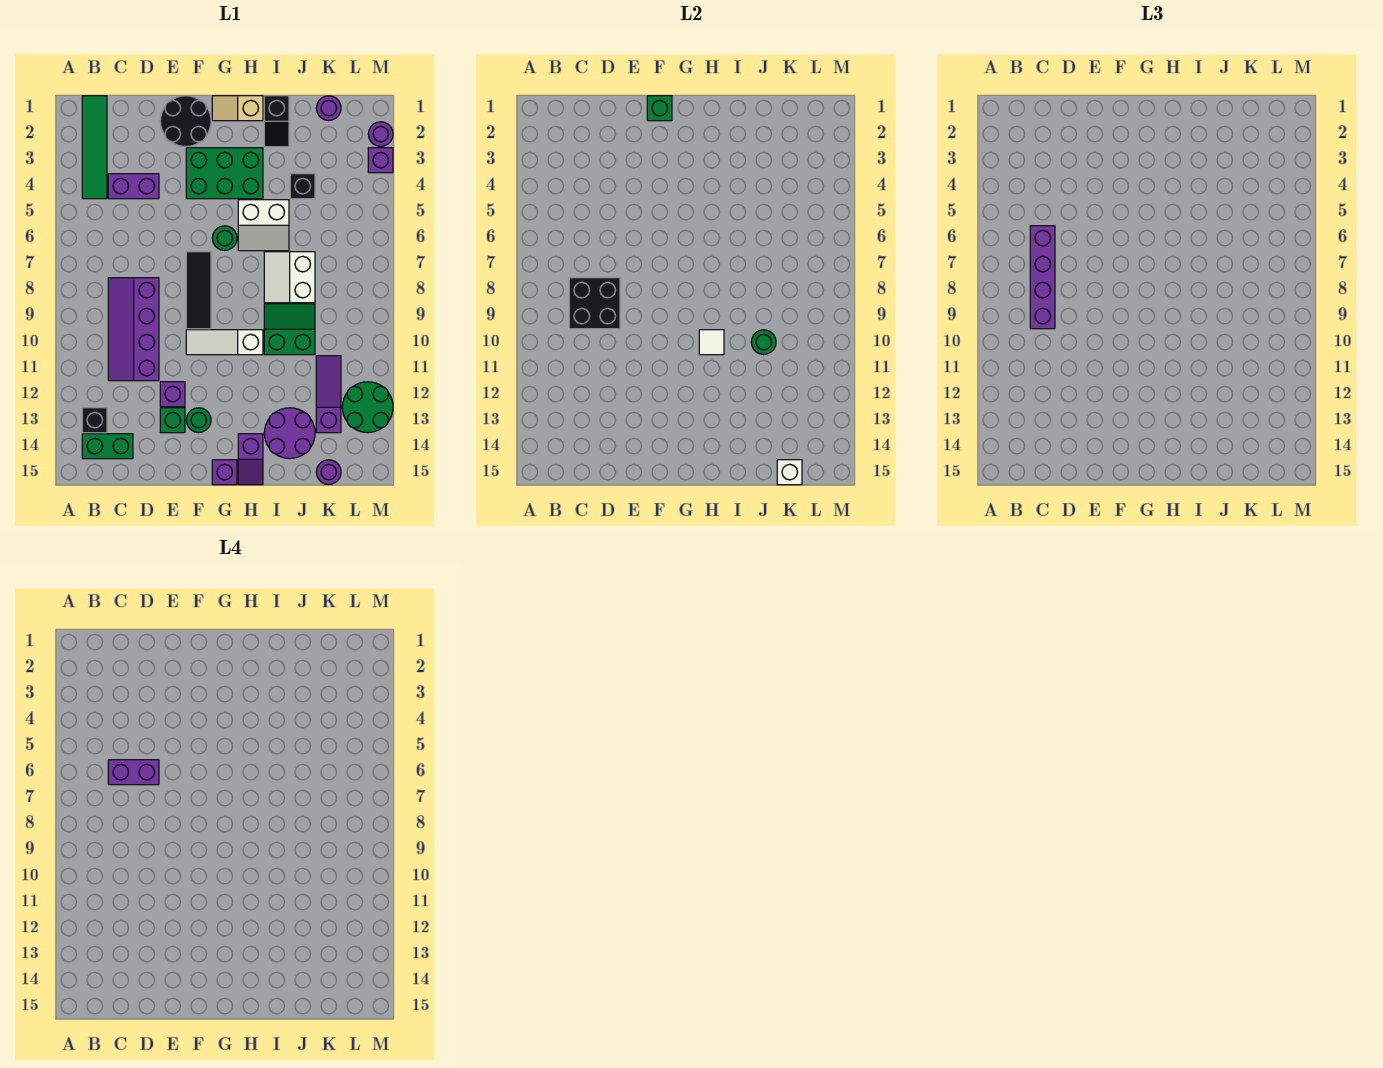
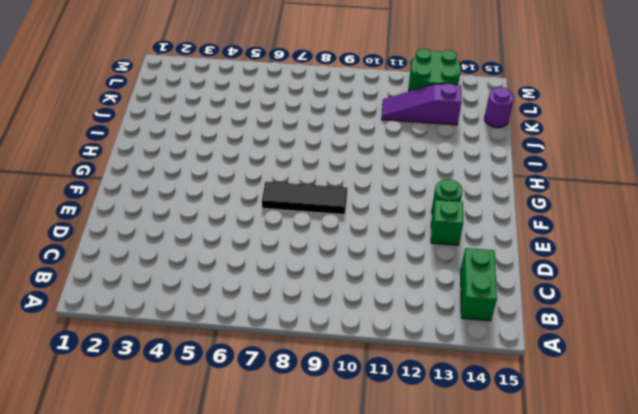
none -> green 1x4 tile [82,96,107,199]
none -> black 1x1 brick [82,408,107,433]
none -> purple 1x2 brick [108,174,159,199]
none -> purple 2x4 slope [108,278,159,381]

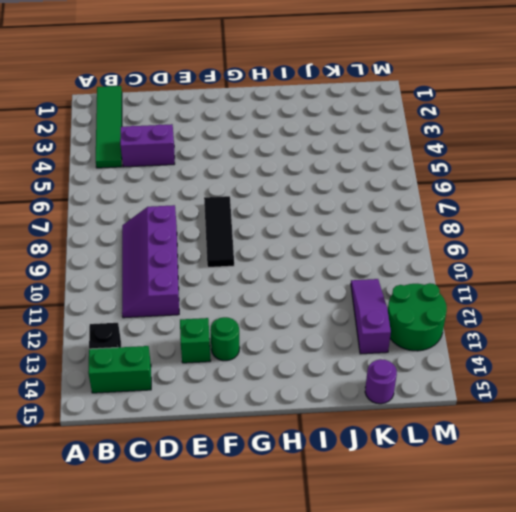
none -> black 2x2 round brick [160,96,211,147]
none -> purple 1x1 brick [160,382,185,407]
none -> green 2x3 brick [186,148,263,199]
none -> white 1x3 slope [186,330,263,355]

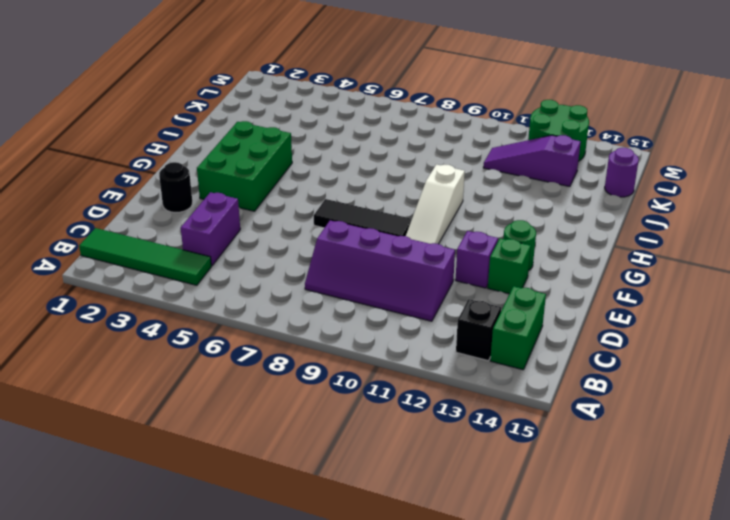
black 1x1 round brick [159,162,192,213] -> black 2x2 round brick [160,96,211,147]
none -> tan 1x2 slope [212,96,263,121]
none -> green 1x1 round brick [212,226,237,251]
none -> purple 1x1 brick [212,460,237,485]
none -> white 2x2 slope [238,200,289,251]

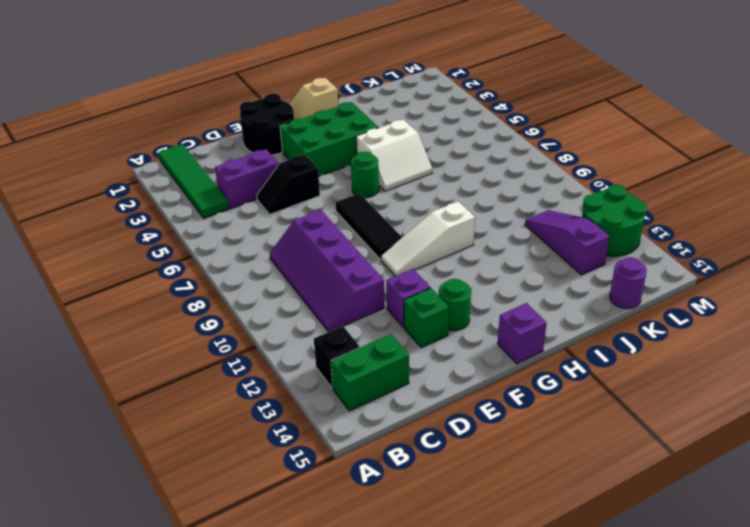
black 1x2 slope [257,154,320,214] -> black 1x2 slope turned to [264,96,289,147]
none -> purple 1x2 slope [238,434,263,485]
none -> white 2x2 slope [264,252,315,303]
none -> green 2x2 slope [264,304,315,355]
none -> purple 2x2 round brick [264,408,315,459]

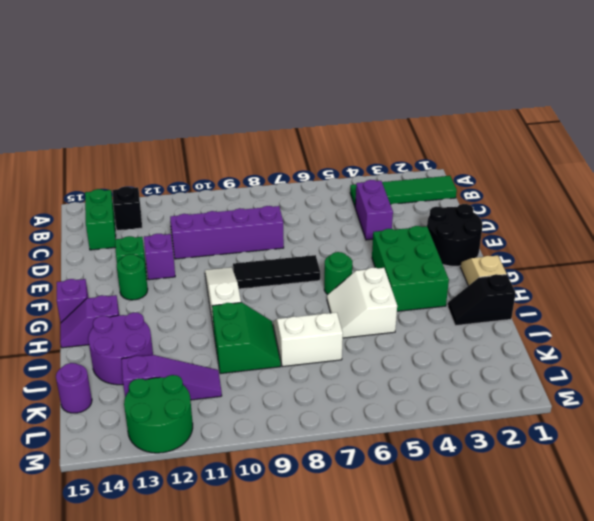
none -> black 1x1 brick [290,174,315,199]
none -> purple 1x1 round brick [316,96,341,121]
none -> purple 1x1 round brick [368,122,393,147]
none -> purple 1x1 brick [368,148,393,173]

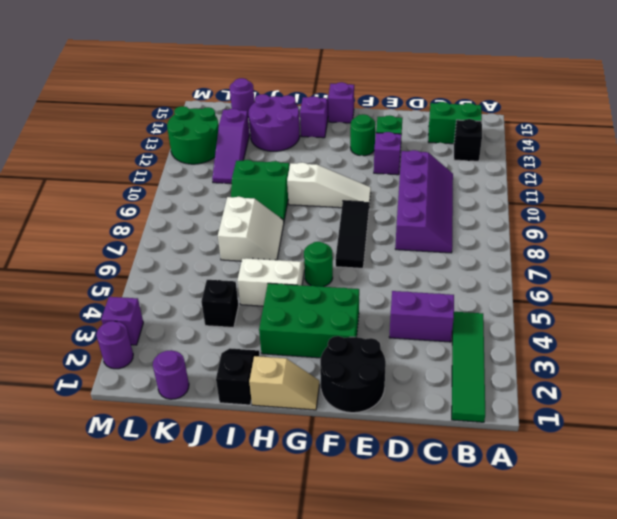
none -> black 2x2 brick [569,278,620,329]
none -> green 1x1 brick [647,96,672,121]
none -> white 1x1 tile [699,330,724,355]
none -> green 1x1 round brick [751,330,776,355]

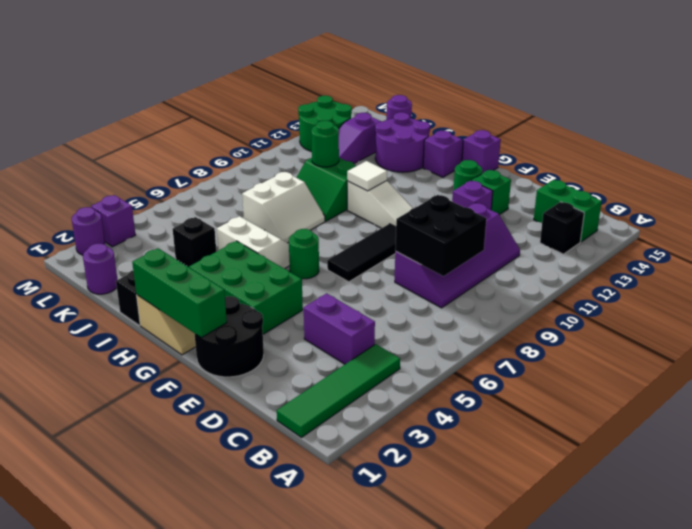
green 1x3 brick [132,248,227,338] -> green 1x1 brick [647,96,672,121]
none -> white 1x1 brick [777,460,802,485]
none -> purple 1x4 brick [1030,226,1055,329]
none -> purple 1x2 brick [108,760,159,785]

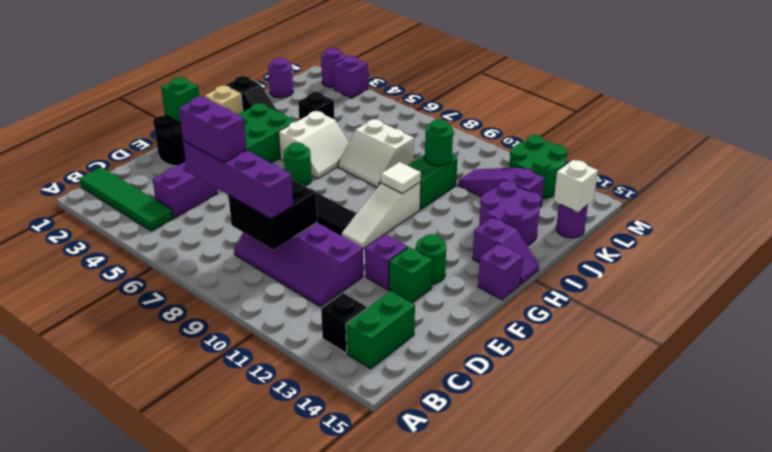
purple 1x2 brick [179,97,247,162] -> purple 1x2 brick turned to [108,760,159,785]

